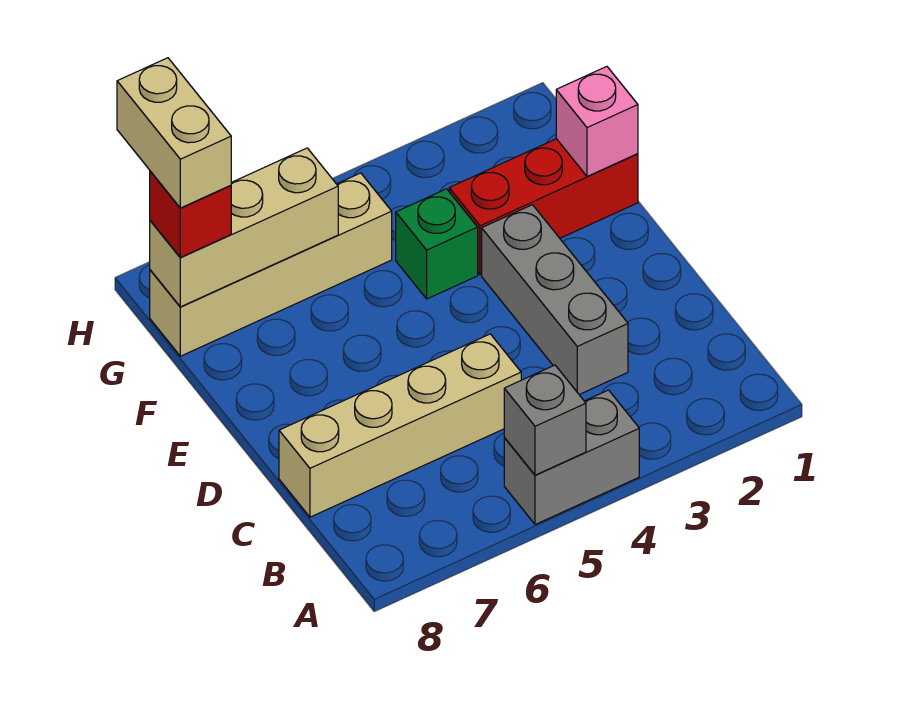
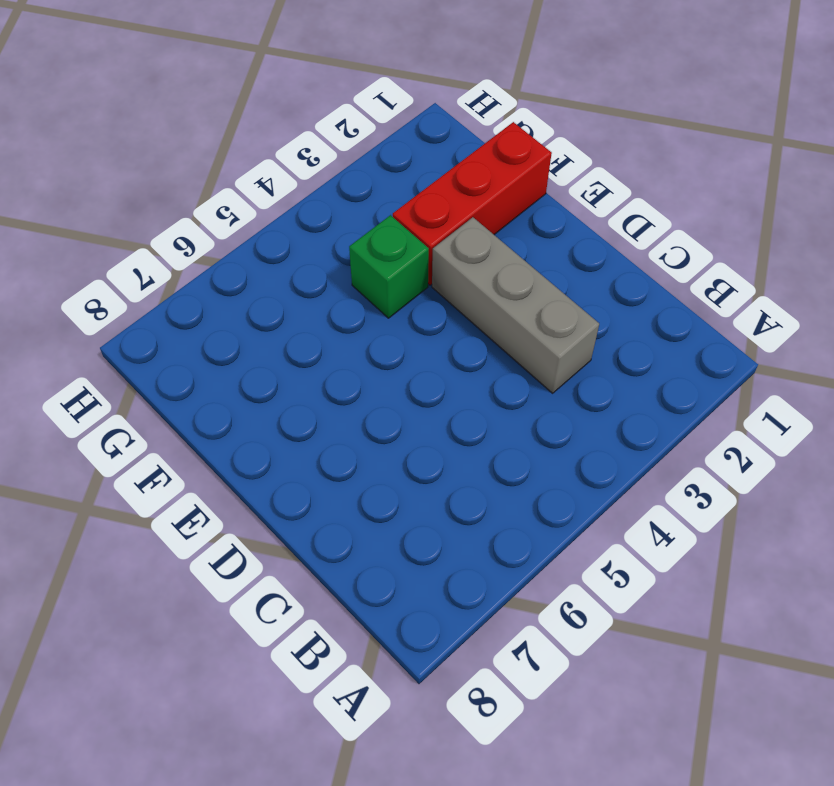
none -> grey 1x2 brick [504,390,639,525]
none -> tan 1x4 brick [279,334,521,517]

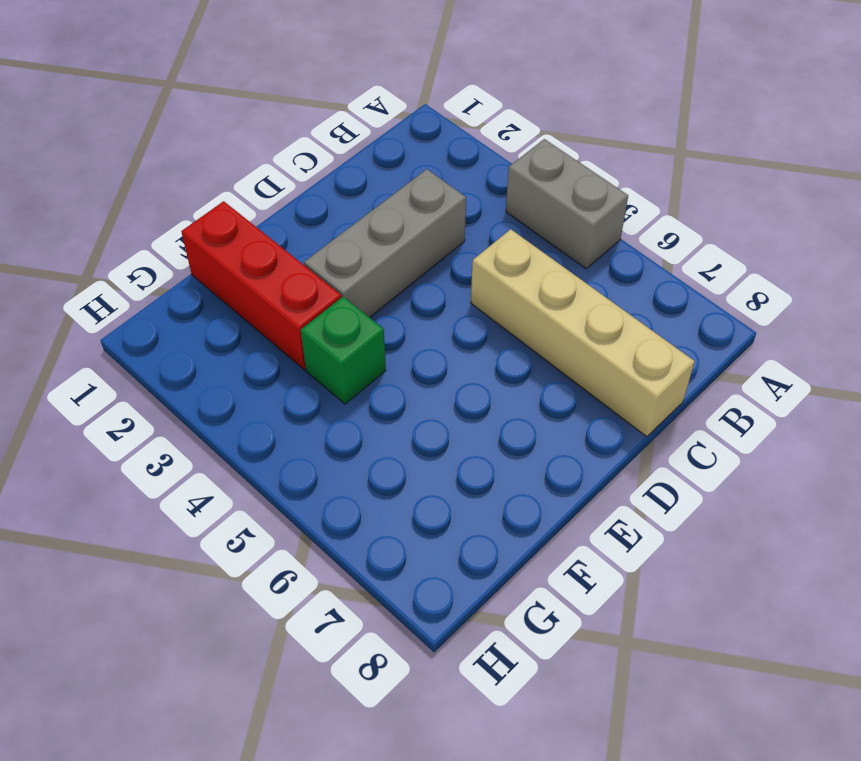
none -> tan 1x4 brick [150,173,392,356]
none -> grey 1x1 brick [504,365,586,475]

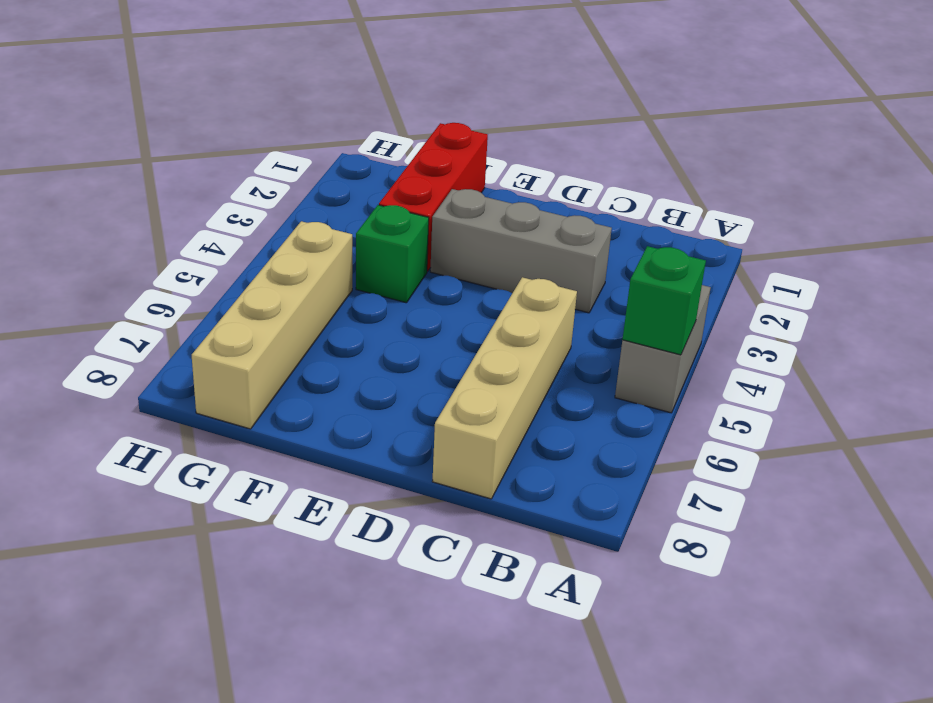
green 1x1 brick [623,246,706,355] -> grey 1x1 brick [504,365,586,475]
none -> pink 1x1 brick [556,67,638,176]
none -> tan 1x3 brick [150,148,338,307]

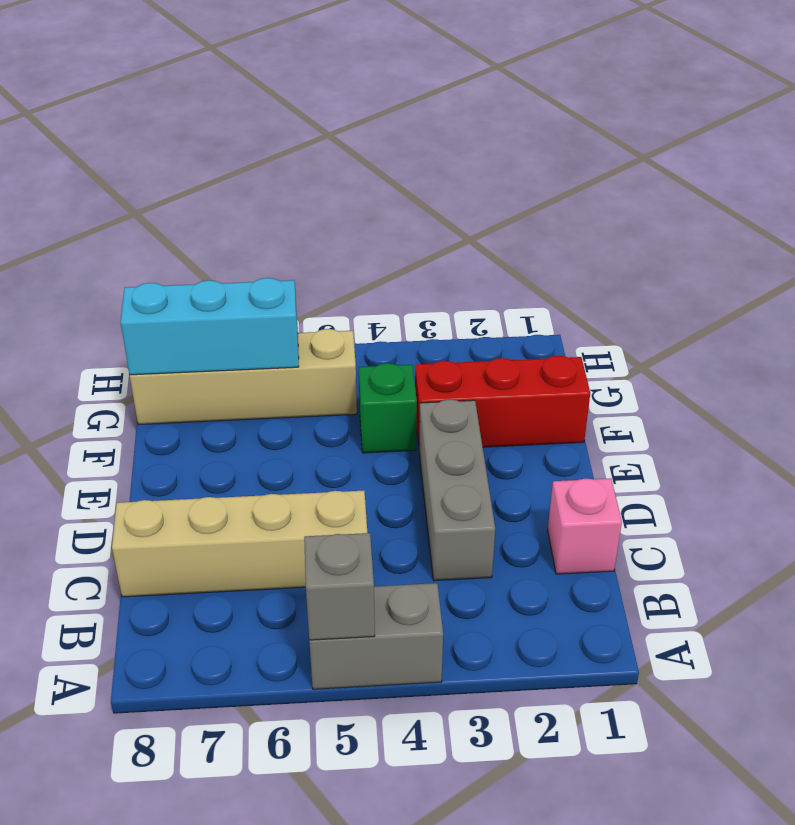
pink 1x1 brick [548,478,622,574] -> pink 1x1 brick moved to [556,67,638,176]
cyan 1x3 brick [121,278,299,375] -> tan 1x3 brick [150,148,338,307]
none -> red 1x1 brick [150,171,231,257]
none -> tan 1x2 brick [117,58,231,208]

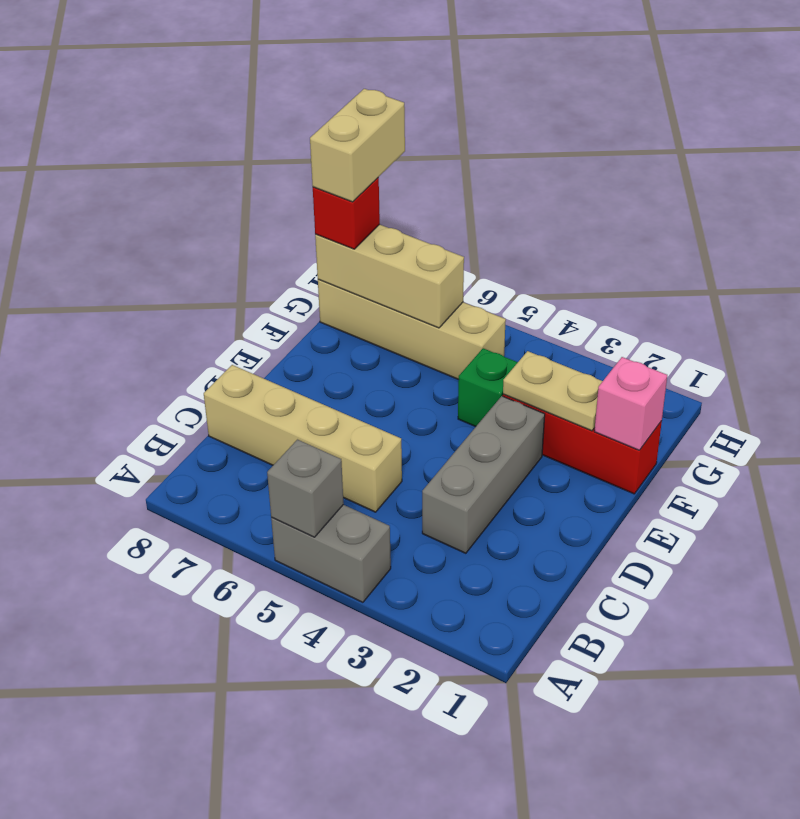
tan 1x2 plate [503,351,603,431] -> none

